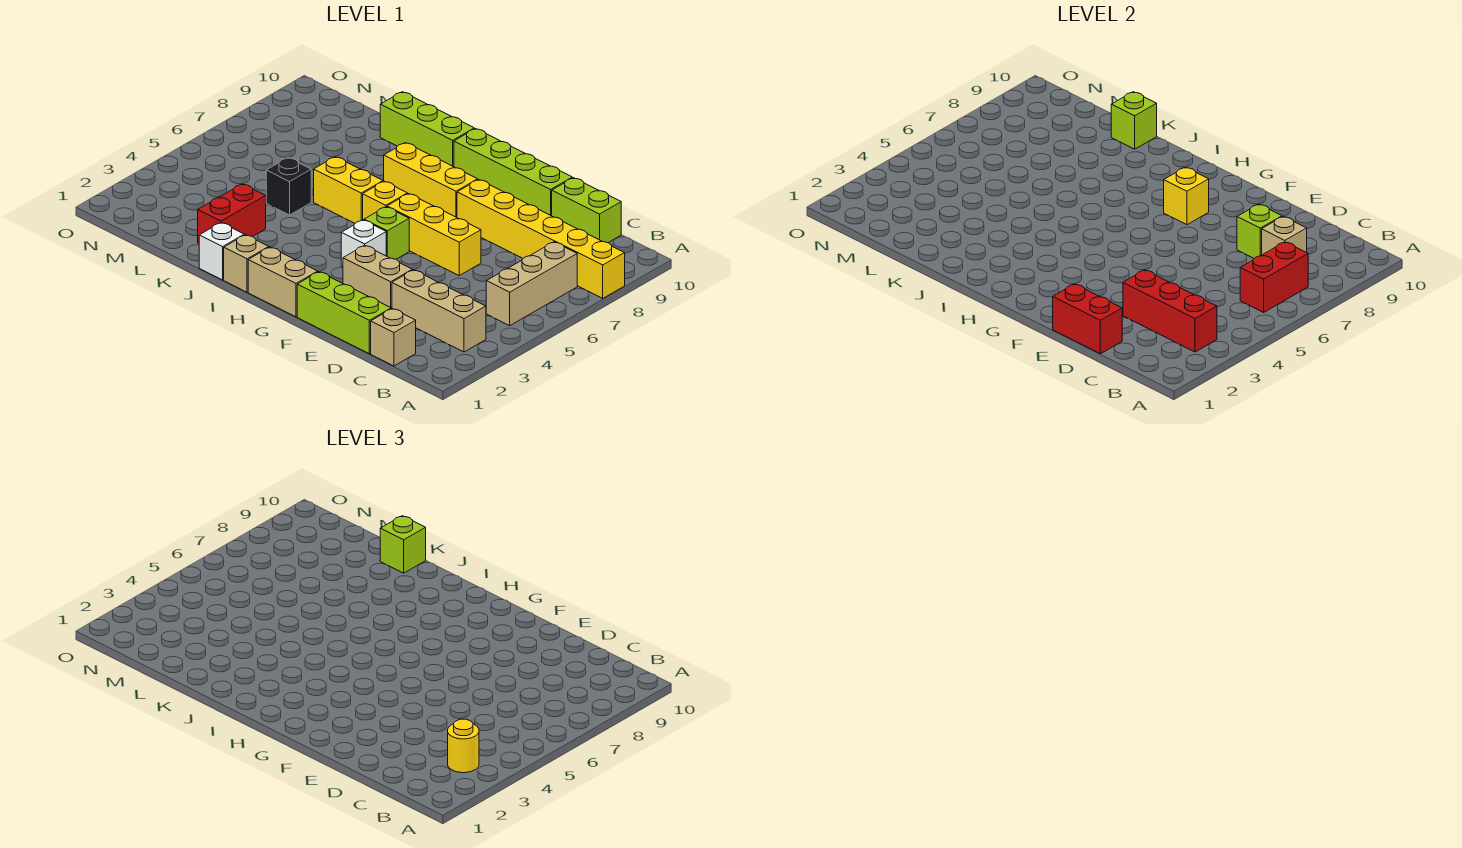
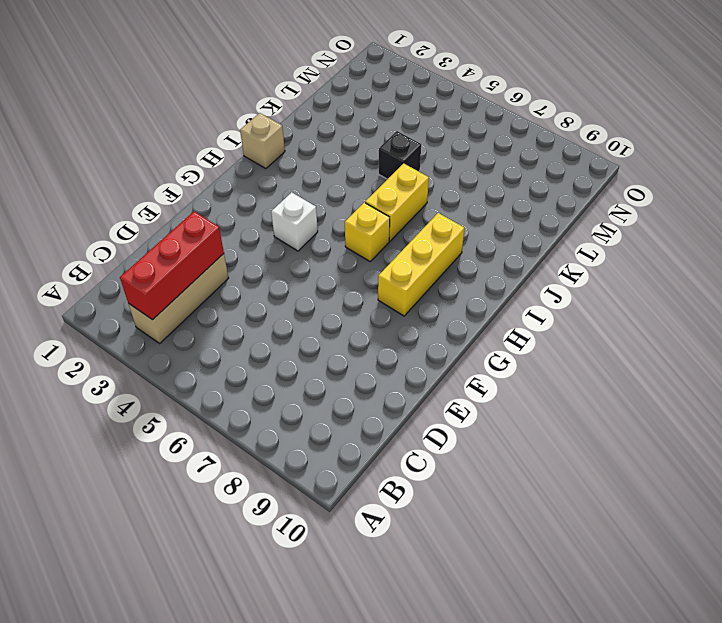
none -> yellow 1x6 brick [457,180,625,298]
none -> tan 1x3 brick [486,242,577,326]
none -> tan 1x1 brick [371,309,416,366]

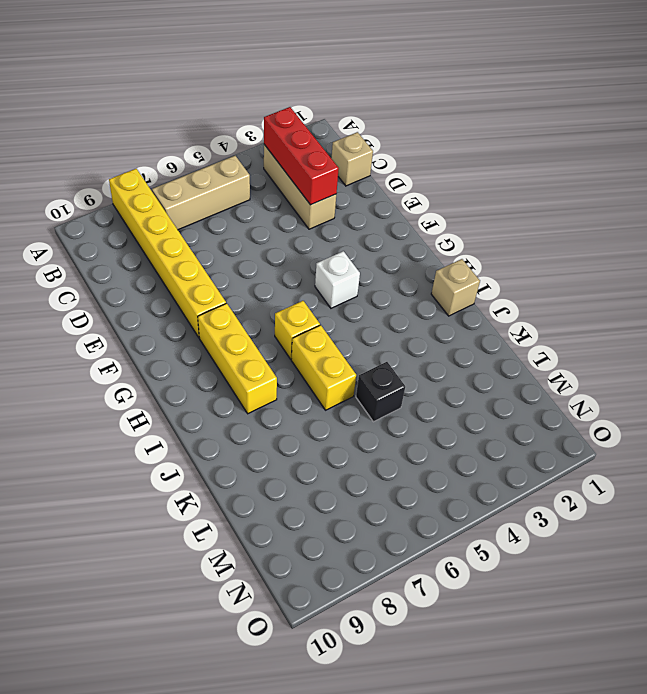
none -> lime 1x2 brick [552,178,621,243]
none -> lime 1x3 brick [297,272,391,354]
none -> tan 1x2 brick [343,245,412,309]

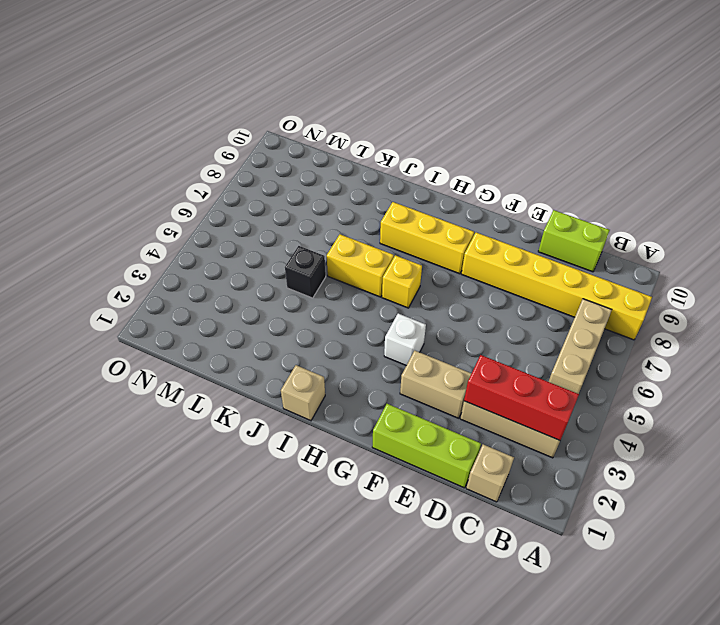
none -> yellow 1x3 brick [387,194,481,275]
none -> lime 1x4 brick [454,129,572,216]
none -> tan 1x2 brick [248,247,318,317]

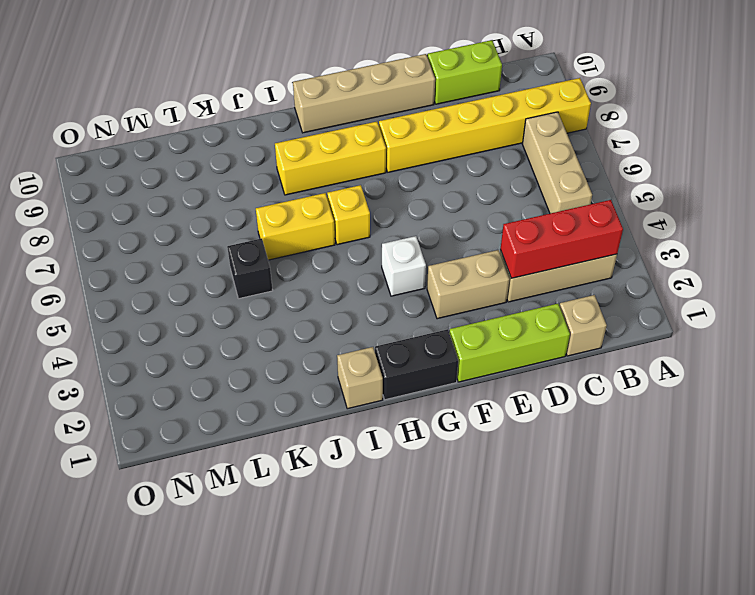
tan 1x4 brick [293,54,435,133] -> lime 1x4 brick [454,129,572,216]
black 1x2 brick [375,329,458,400] -> tan 1x2 brick [248,247,318,317]
none -> yellow 1x3 brick [387,194,481,275]
none -> lime 1x1 brick [364,207,409,259]
none -> lime 1x3 brick [380,92,474,167]

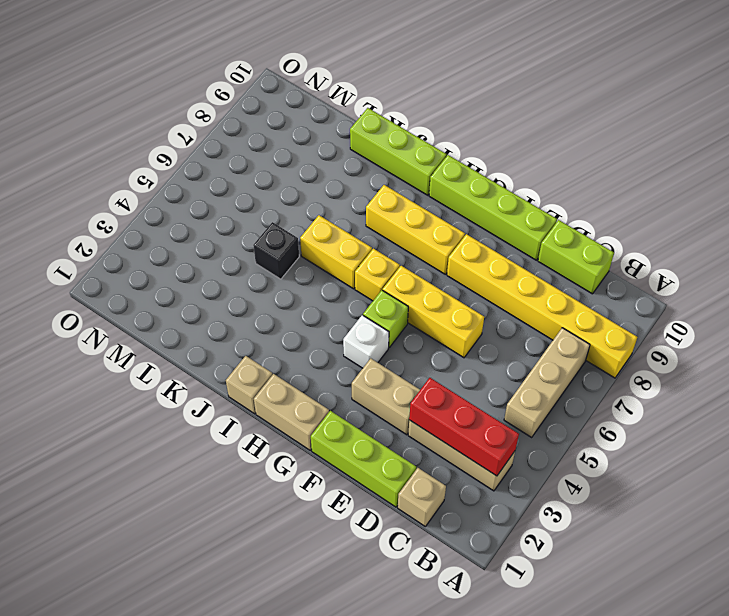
none -> white 1x1 brick [199,223,244,280]
none -> red 1x2 brick [198,184,266,243]
none -> red 1x2 brick [1240,242,1308,312]

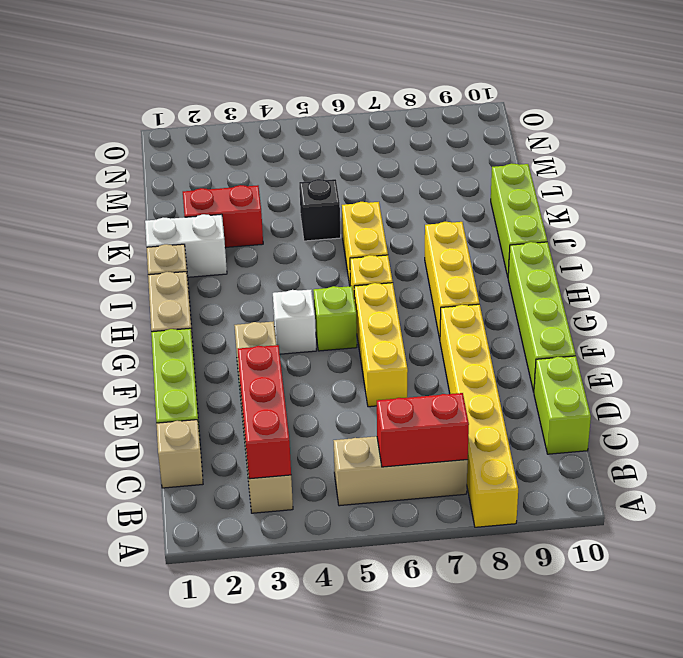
white 1x2 brick [145,214,227,277] -> white 1x1 brick [199,223,244,280]
none -> tan 1x1 brick [1262,216,1307,255]
none -> red 1x2 brick [1053,284,1122,354]
none -> lime 1x1 brick [1237,204,1282,258]

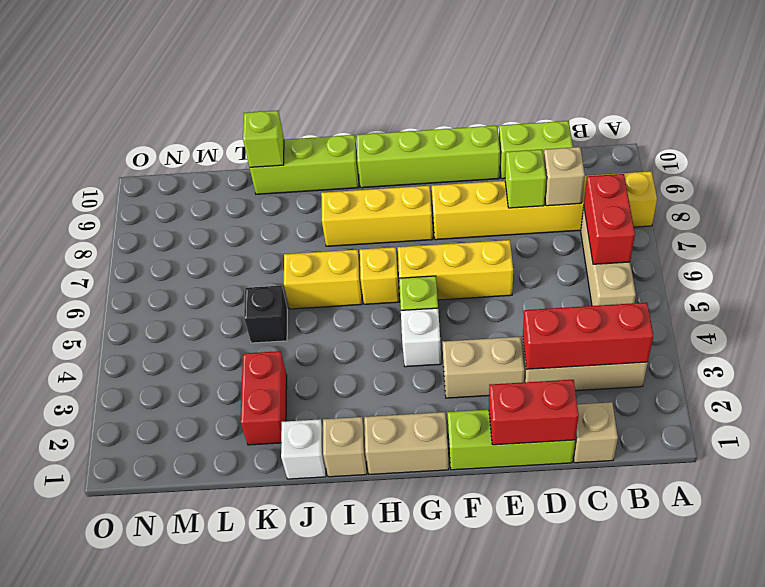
none -> yellow 1x1 brick [1164,167,1209,225]
none -> yellow 1x1 round brick [448,719,479,773]
none -> lime 1x1 brick [380,516,426,573]

